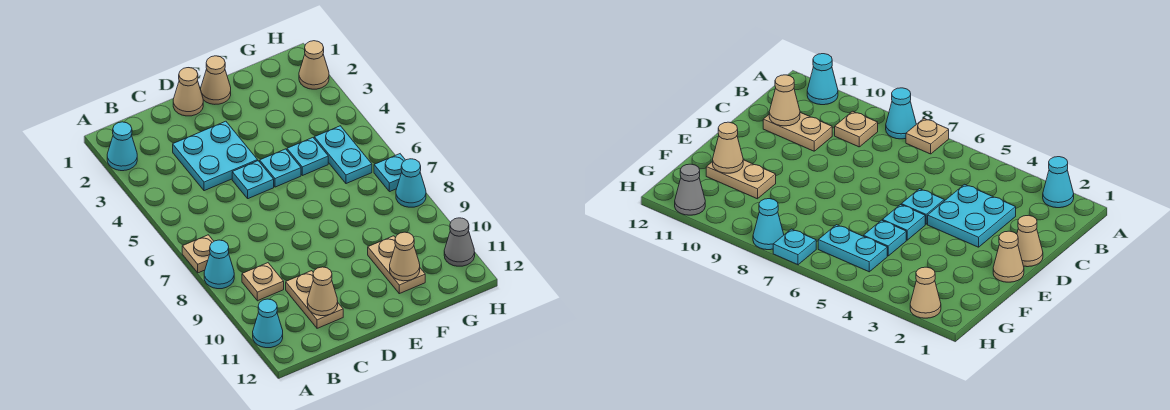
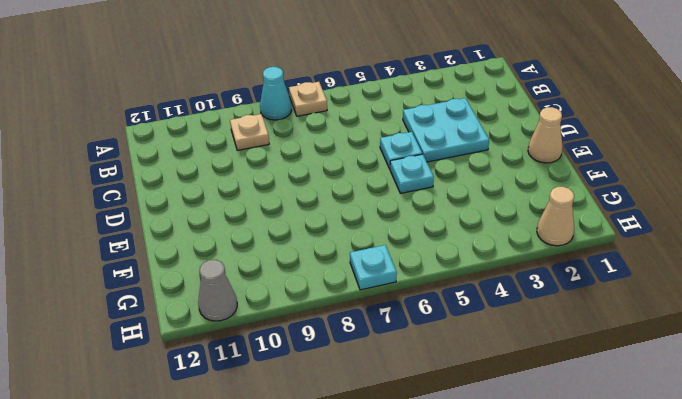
none -> cyan 1x1 cone [107,122,137,171]
none -> cyan 1x1 cone [253,299,283,348]
none -> tan 1x2 plate [286,271,343,328]

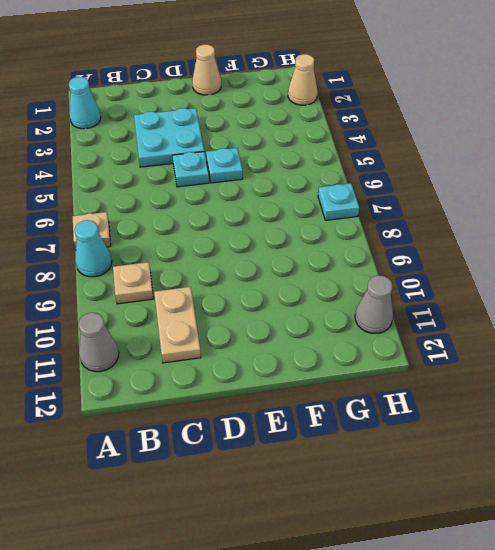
grey 1x1 cone [78,313,119,372] -> cyan 1x1 cone [253,299,283,348]
none -> tan 1x1 cone [173,68,203,116]
none -> cyan 1x1 plate [287,138,328,176]
none -> tan 1x2 plate [368,236,425,294]

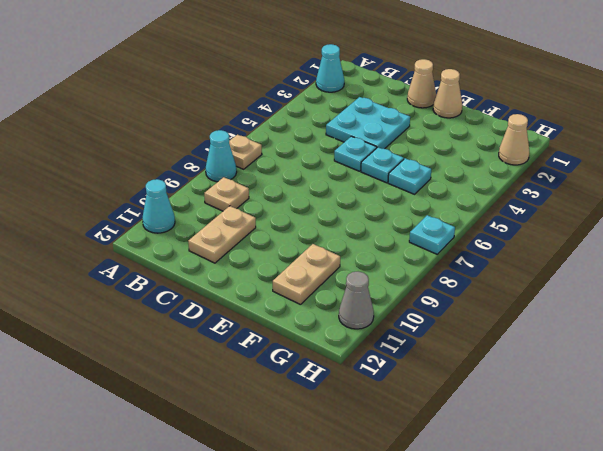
none -> cyan 1x2 plate [314,126,372,184]
none -> cyan 1x1 cone [396,159,426,207]
none -> tan 1x1 cone [307,267,338,316]

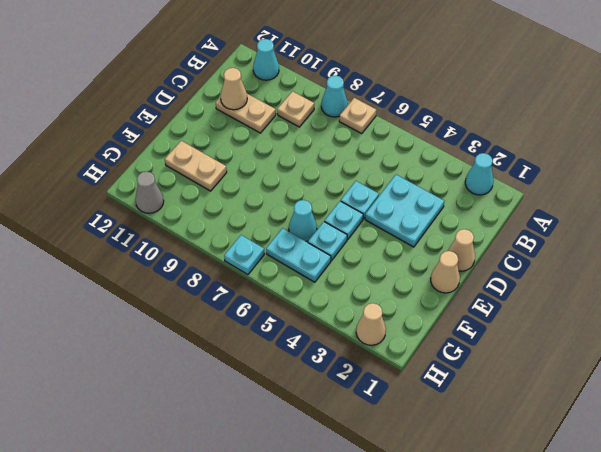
cyan 1x1 cone [289,200,317,241] -> cyan 1x1 cone moved to [396,159,426,207]
none -> tan 1x1 cone [390,232,420,281]

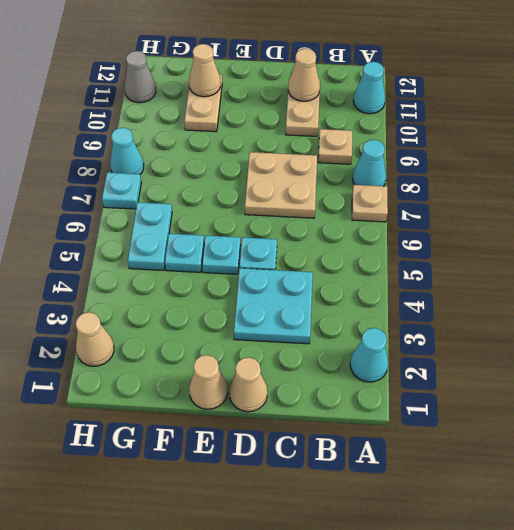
tan 2x2 plate [245,152,317,218] -> none

